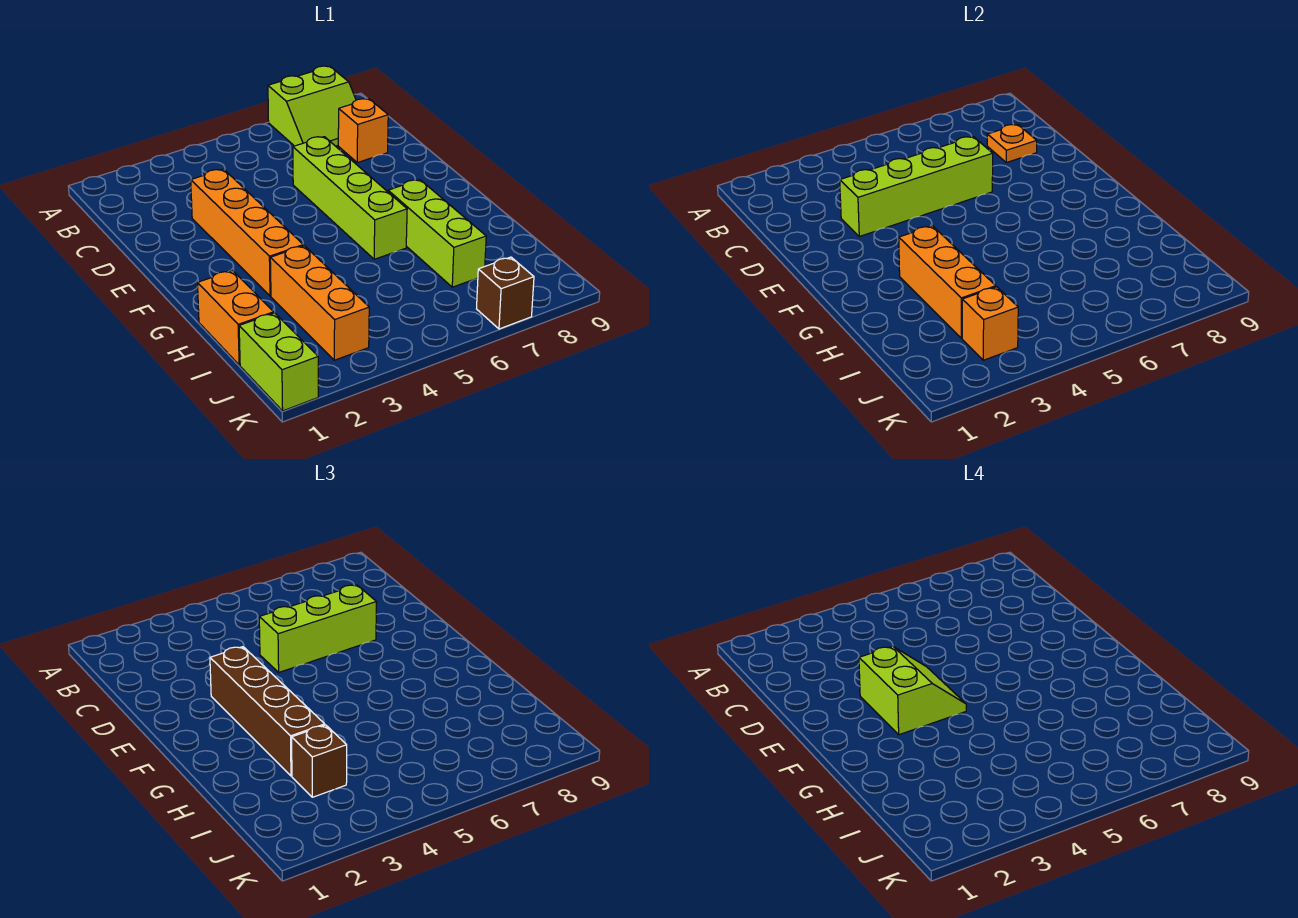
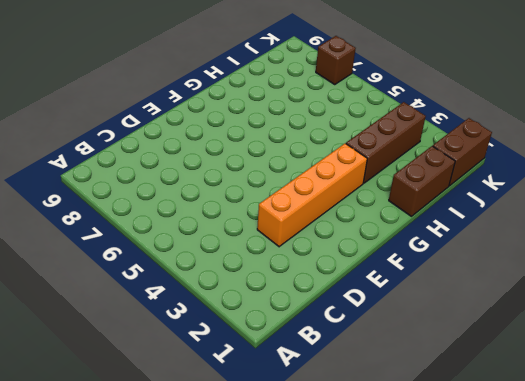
brown 1x2 brick [389,146,455,216] -> orange 1x2 brick [198,270,274,365]
brown 1x3 brick [346,102,426,183] -> orange 1x3 brick [270,246,369,360]
brown 1x2 brick [433,118,492,186] -> lime 1x2 brick [239,313,318,411]
none -> lime 2x2 slope [268,66,356,146]
none -> orange 1x1 brick [338,99,388,163]
none -> lime 1x4 brick [293,137,407,259]

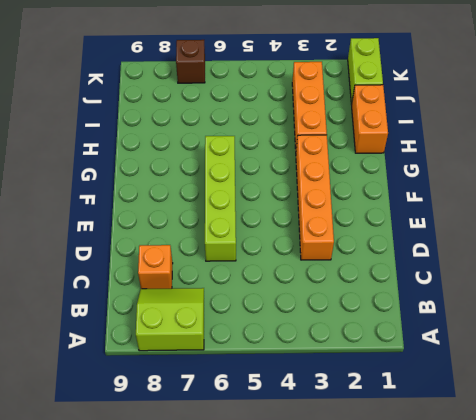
none -> lime 1x3 brick [388,180,486,287]
none -> orange 1x1 plate [987,124,1037,163]
none -> lime 1x4 brick [840,137,993,236]

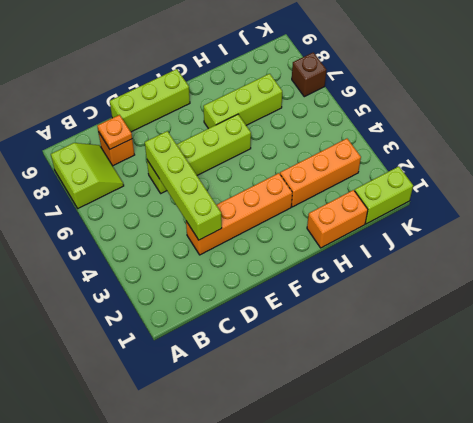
lime 1x3 brick [110,69,190,132] -> lime 1x3 brick turned to [259,585,376,672]
none -> orange 1x3 brick [899,226,996,338]
none -> orange 1x1 brick [962,287,1018,360]
none -> brown 1x4 brick [210,647,325,776]

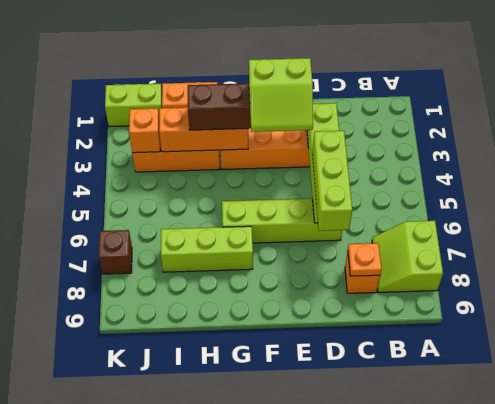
none -> brown 1x1 brick [292,725,347,797]

